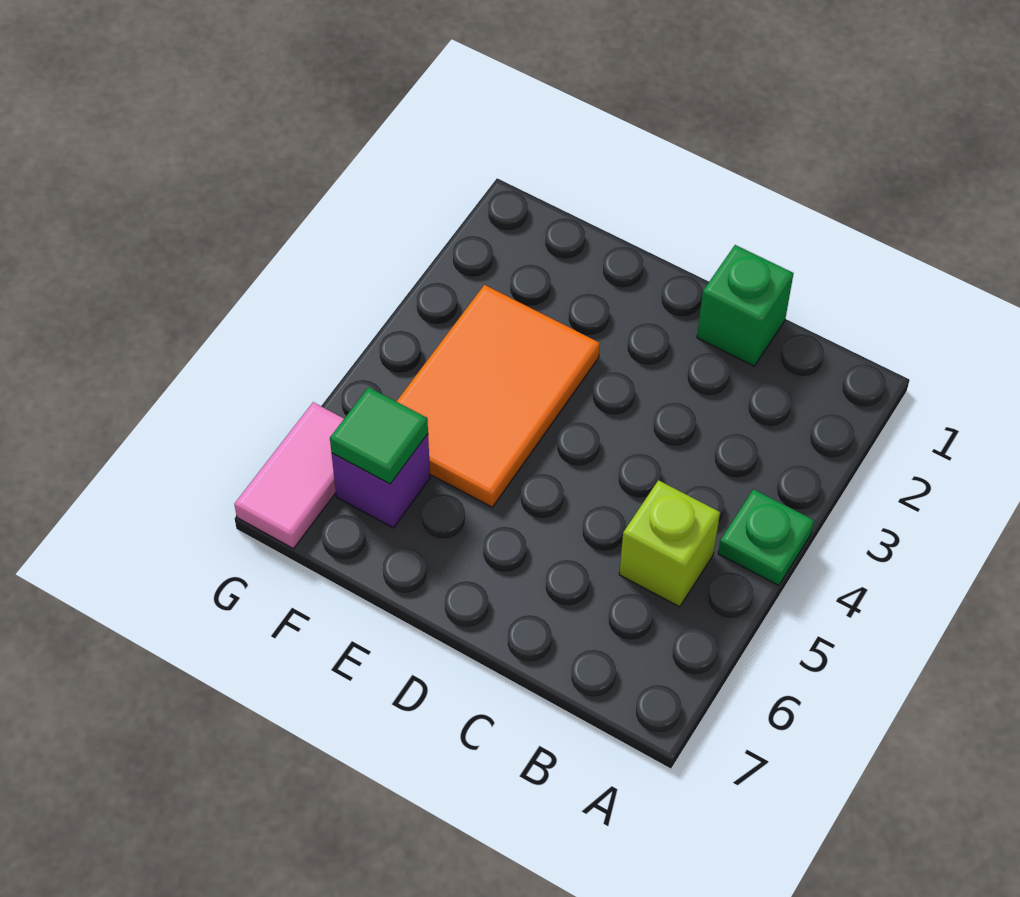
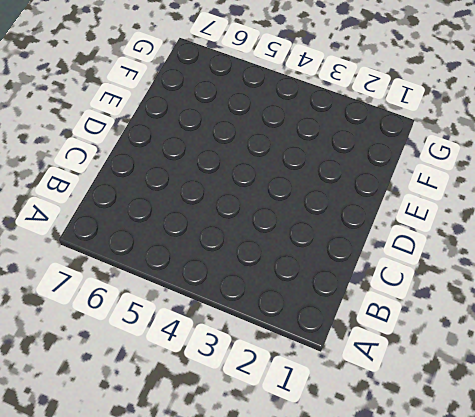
none -> green 1x1 plate [718,489,814,585]
none -> lime 1x1 brick [619,480,720,607]

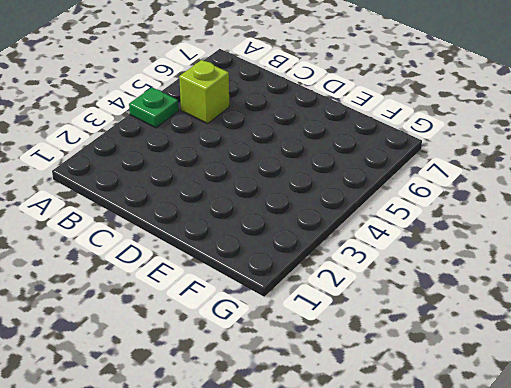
none -> green 1x1 brick [697,245,794,366]
none -> orange 2x3 tile [396,285,600,507]

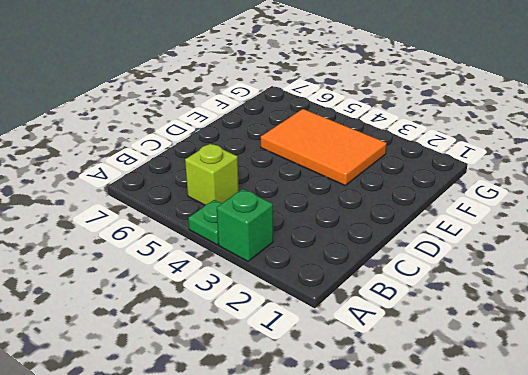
green 1x1 brick [217,189,273,262] -> green 1x1 brick moved to [697,245,794,366]
none -> purple 1x1 brick [332,434,430,528]
none -> pink 1x2 tile [234,402,344,549]

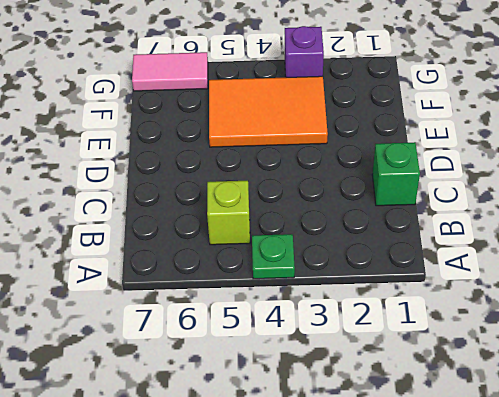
purple 1x1 brick [285,26,324,77] -> purple 1x1 brick moved to [332,434,430,528]
none -> green 1x1 tile [330,387,428,484]

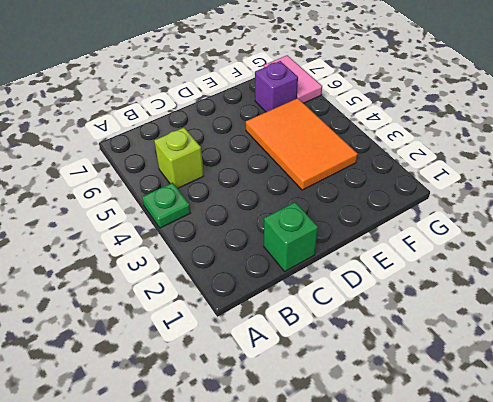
none -> green 1x1 tile [330,387,428,484]

